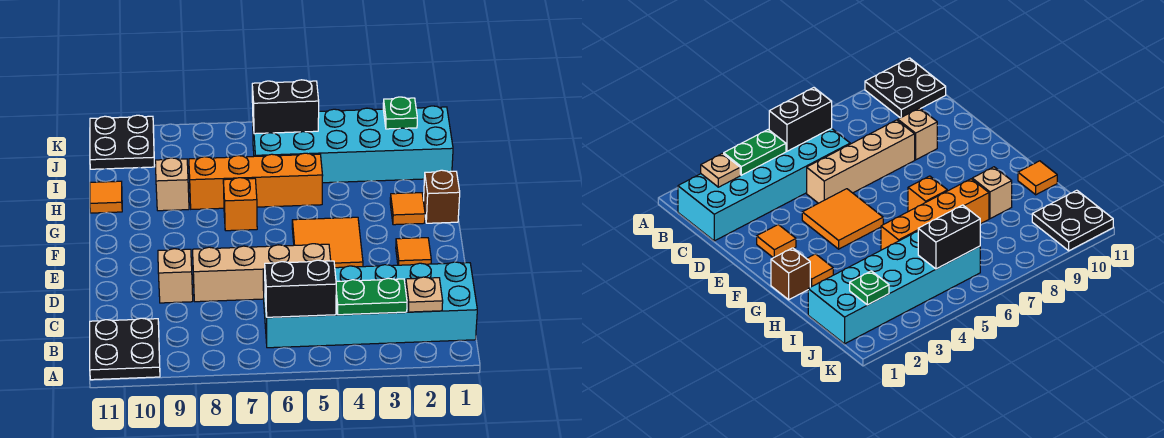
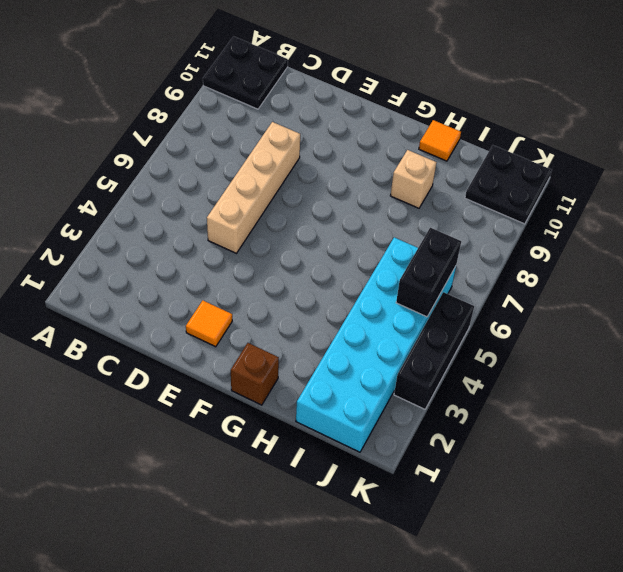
black 1x3 brick [394,292,474,409] -> none
none -> cyan 2x6 brick [263,262,477,348]
none -> tan 1x1 brick [158,249,193,303]
none -> orange 2x2 tile [292,217,363,268]

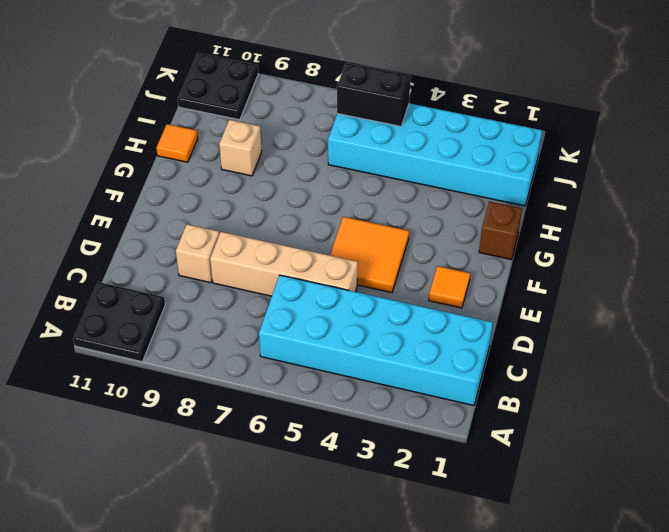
none -> orange 1x1 tile [390,193,425,225]
none -> orange 1x1 brick [223,178,257,231]
none -> orange 1x4 brick [189,153,323,209]

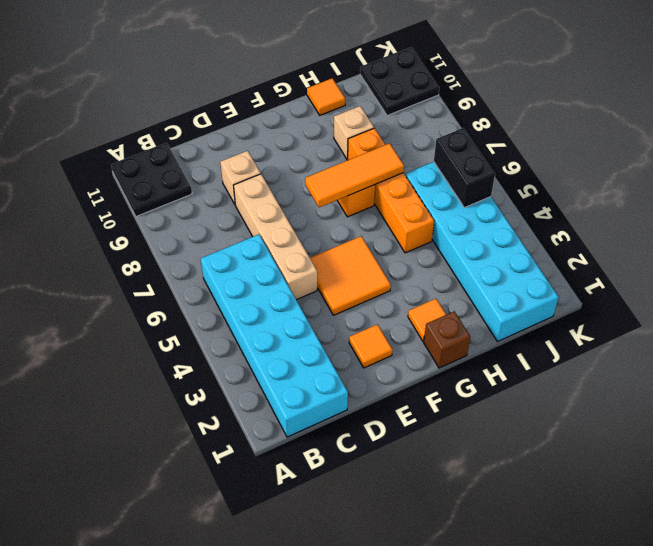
orange 1x3 tile [305,143,404,207] -> none
none -> tan 1x1 plate [406,277,443,312]
none -> green 1x2 plate [336,278,407,315]
none -> black 1x2 brick [265,260,336,317]

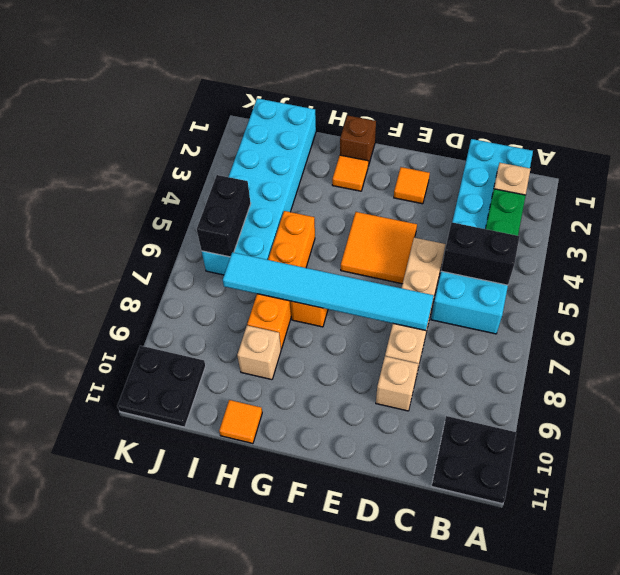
black 1x2 brick [441,222,520,285] -> black 1x2 brick turned to [265,260,336,317]
cyan 1x6 tile [223,252,434,331] -> none
none -> green 1x1 plate [383,97,417,129]

